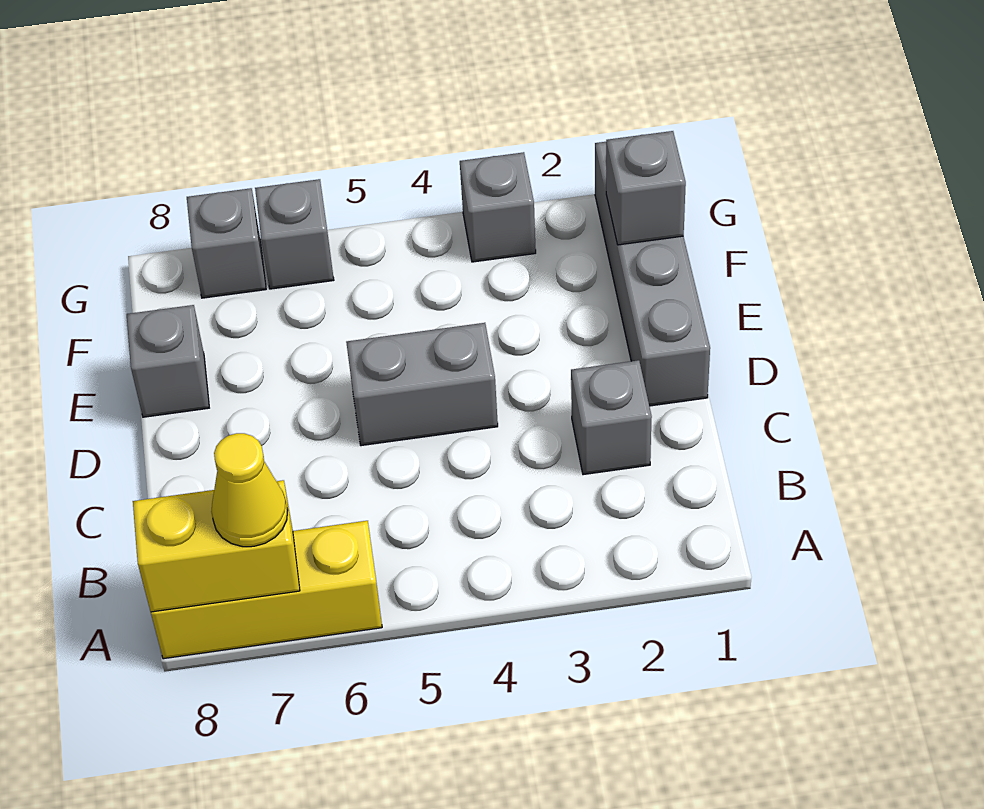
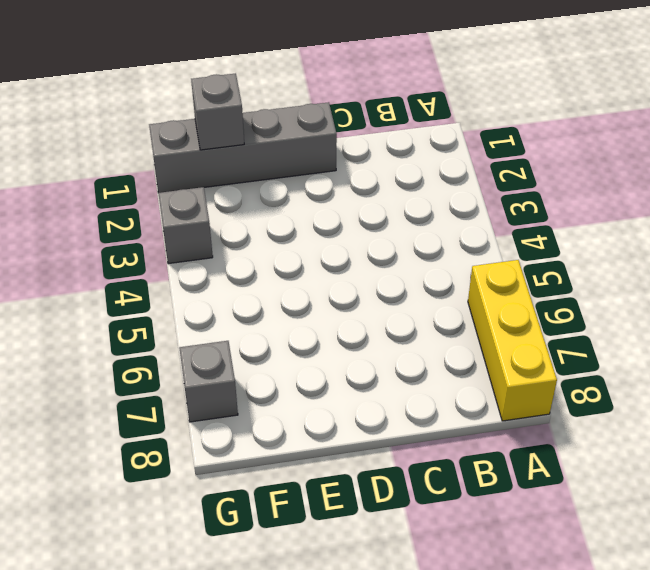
none -> grey 1x1 brick [571,360,652,475]
none -> grey 1x2 brick [346,323,498,446]

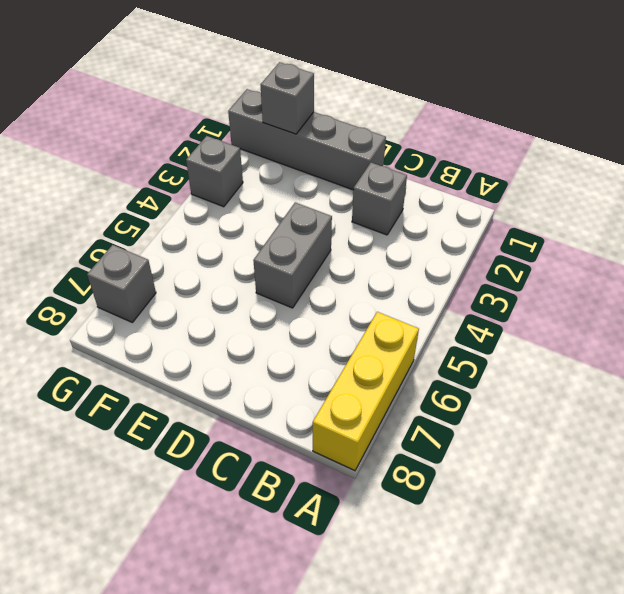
none -> grey 1x1 brick [127,305,209,417]
none -> grey 1x1 brick [255,179,334,289]

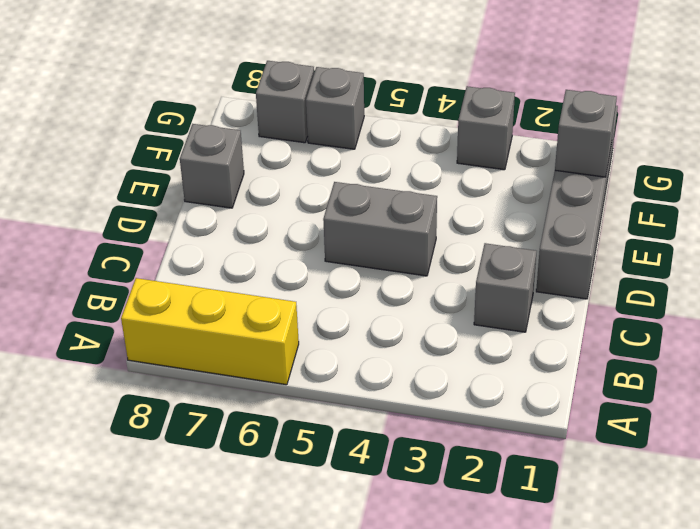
none -> yellow 1x2 brick [133,480,300,612]
none -> yellow 1x1 cone [211,433,288,547]

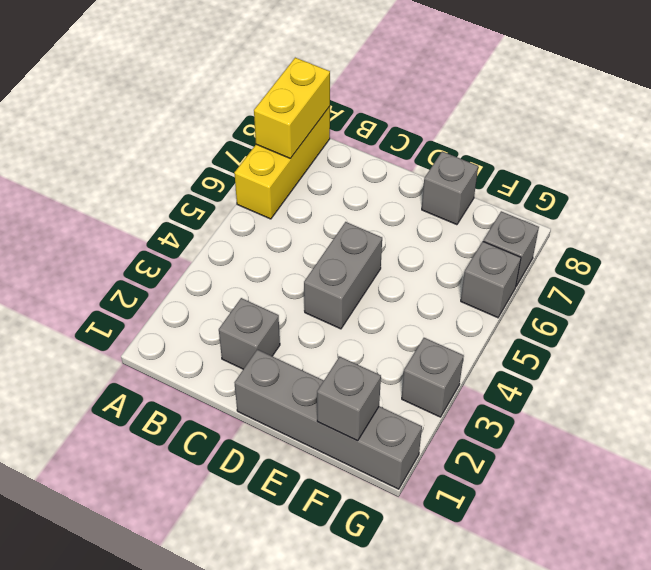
none -> yellow 1x1 cone [211,433,288,547]

